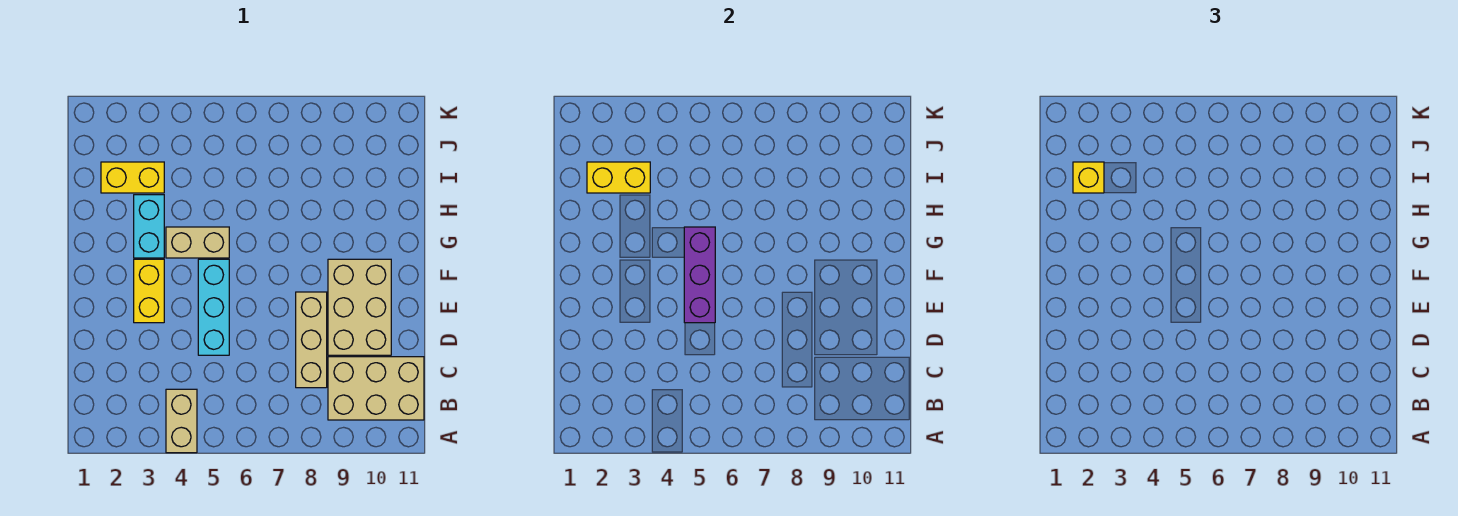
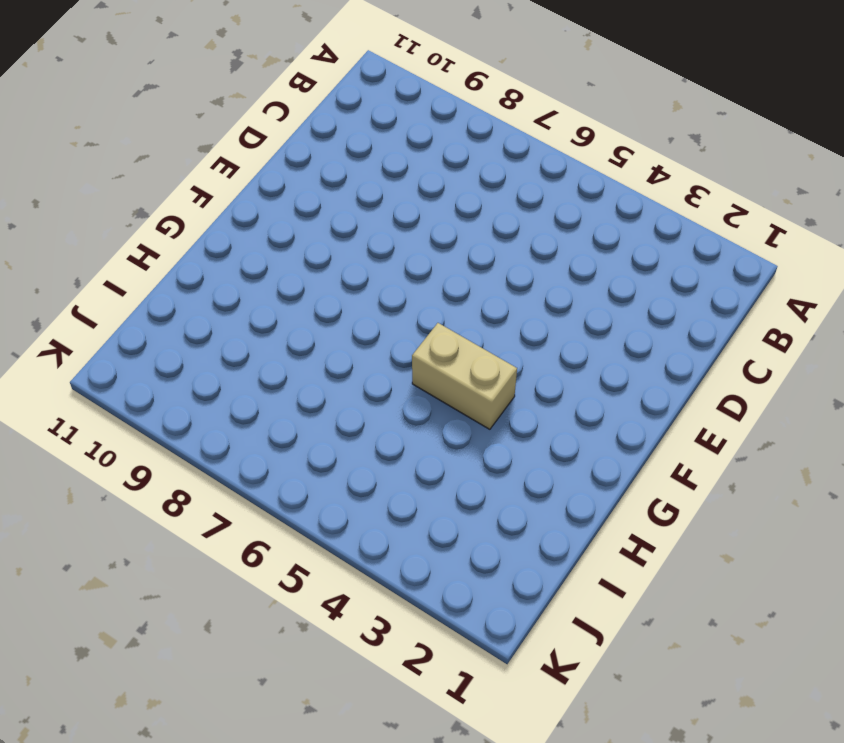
none -> tan 1x2 brick [166,389,197,453]
none -> tan 2x3 brick [328,357,424,420]
none -> tan 1x3 brick [296,292,327,388]

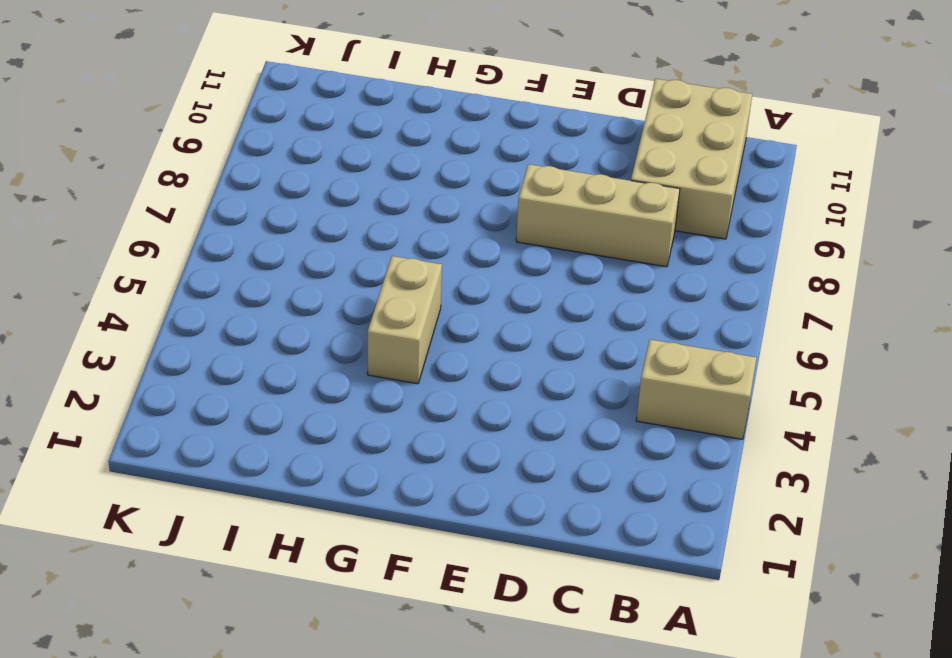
none -> cyan 1x3 brick [198,259,229,355]
none -> tan 2x3 brick [328,259,391,355]
none -> yellow 1x2 brick [134,259,164,323]

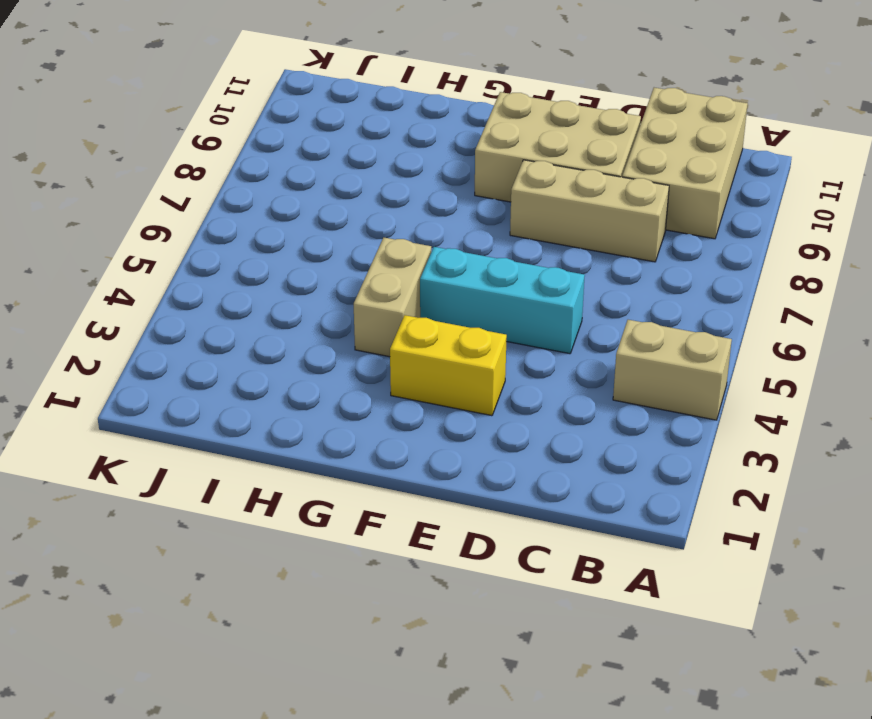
none -> cyan 1x2 brick [134,195,164,258]
none -> yellow 1x2 brick [101,162,164,193]
none -> purple 1x3 brick [684,227,715,323]

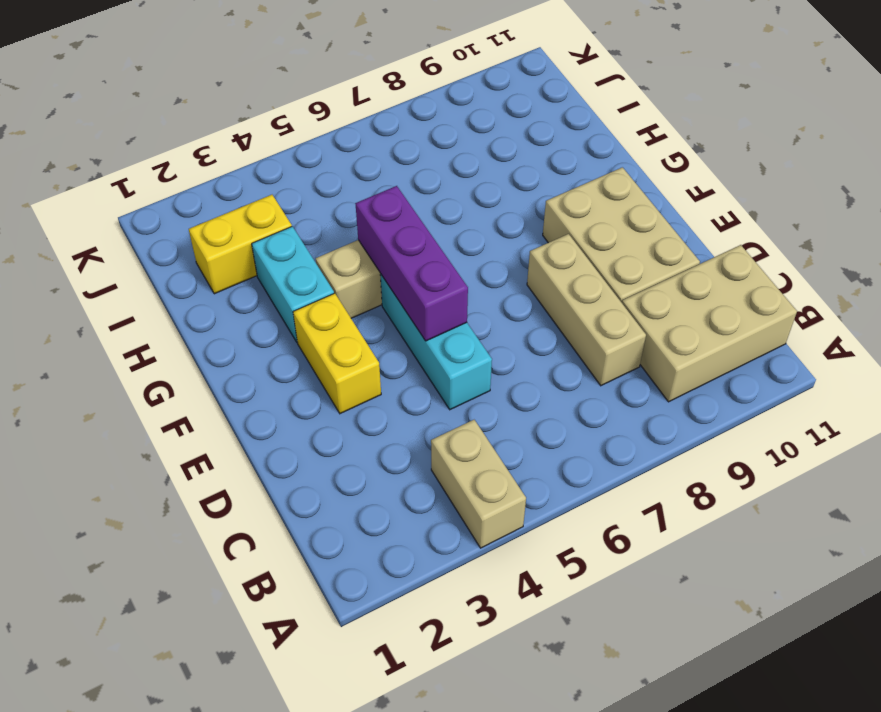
none -> yellow 1x2 brick [587,162,650,193]
none -> yellow 1x1 brick [1073,162,1104,193]

